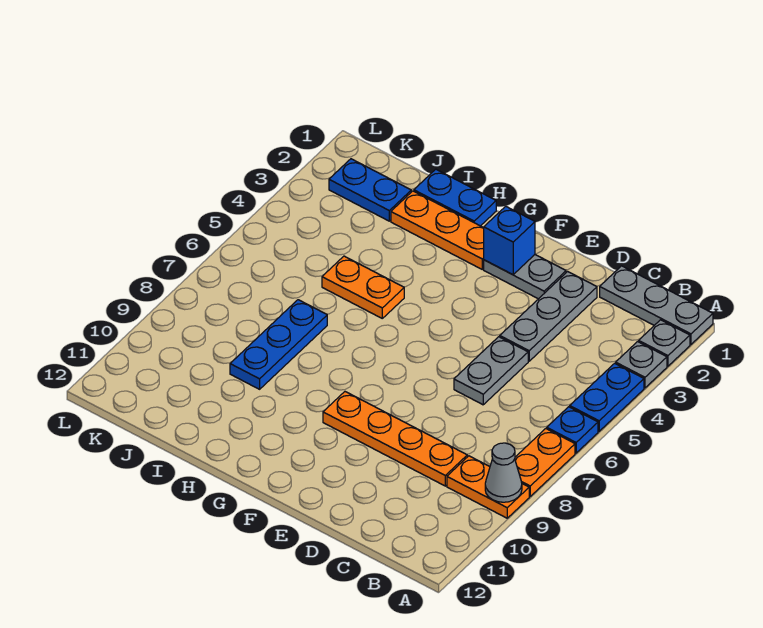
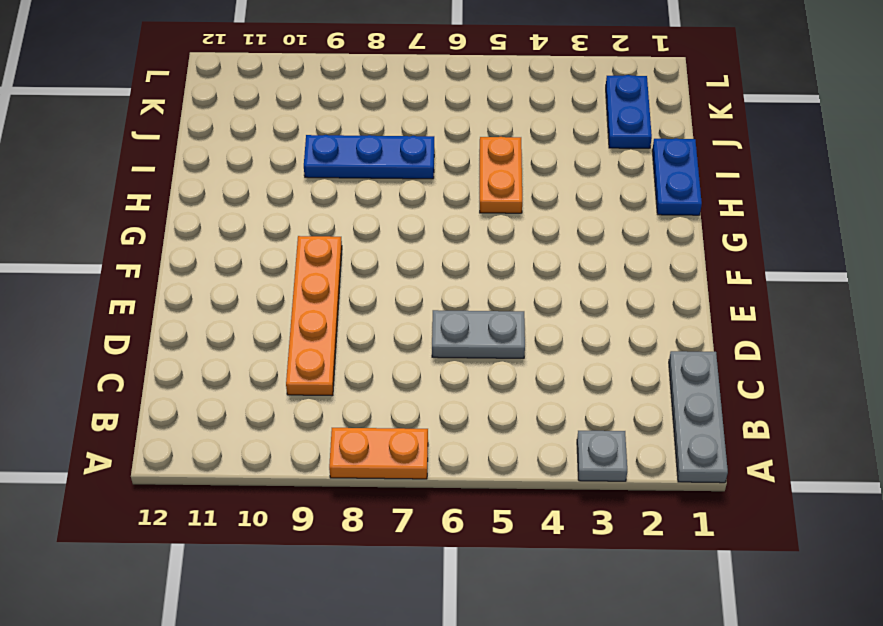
none -> grey 1x1 plate [639,320,690,366]
none -> blue 1x2 plate [570,363,644,431]
none -> blue 1x1 plate [547,407,598,453]

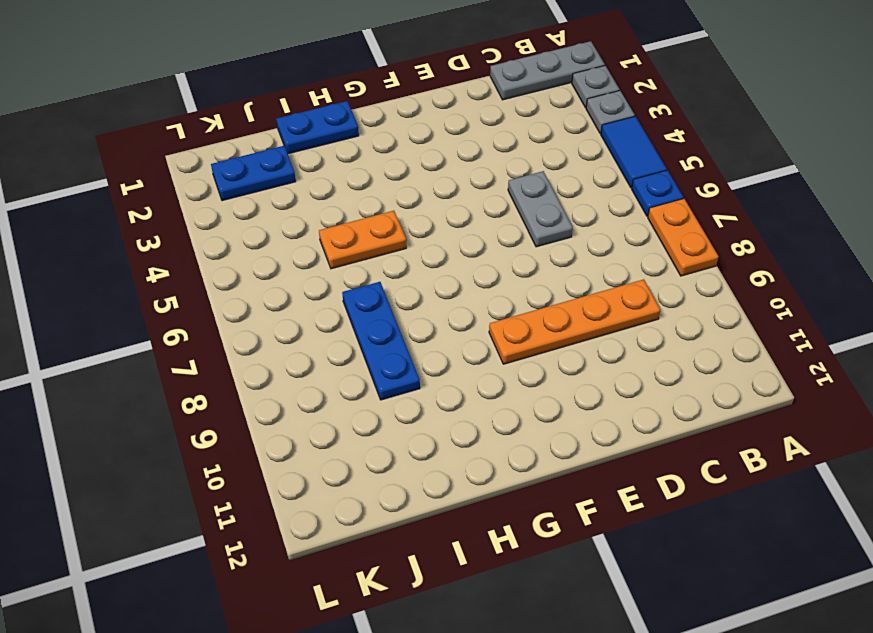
blue 1x2 tile [601,116,667,188] -> blue 1x2 plate [570,363,644,431]
none -> orange 1x2 plate [447,456,529,518]
none -> grey 1x3 plate [500,272,597,361]
none -> grey 1x2 plate [484,255,566,299]

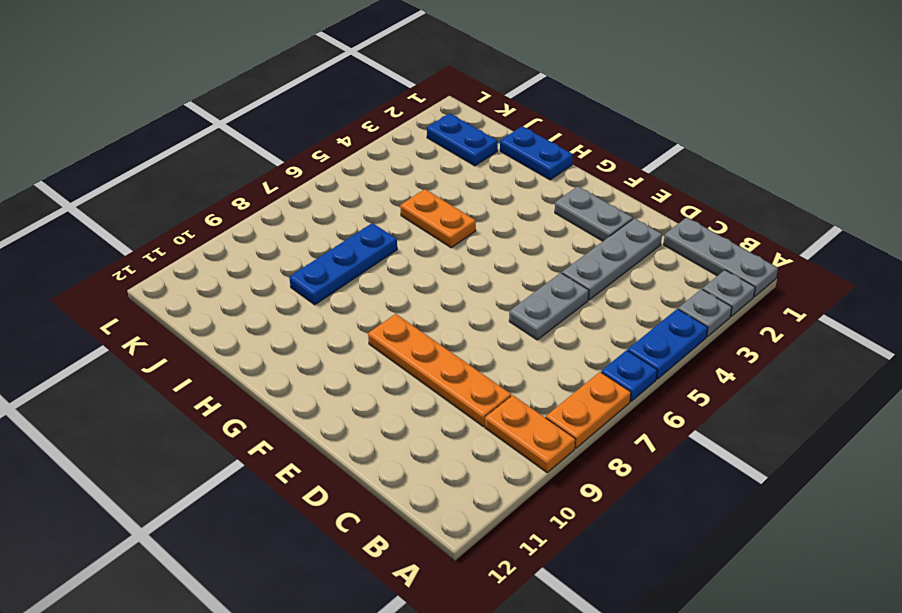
none -> orange 1x3 plate [391,191,484,269]
none -> grey 1x1 cone [485,443,522,502]
none -> blue 1x1 brick [484,206,535,275]

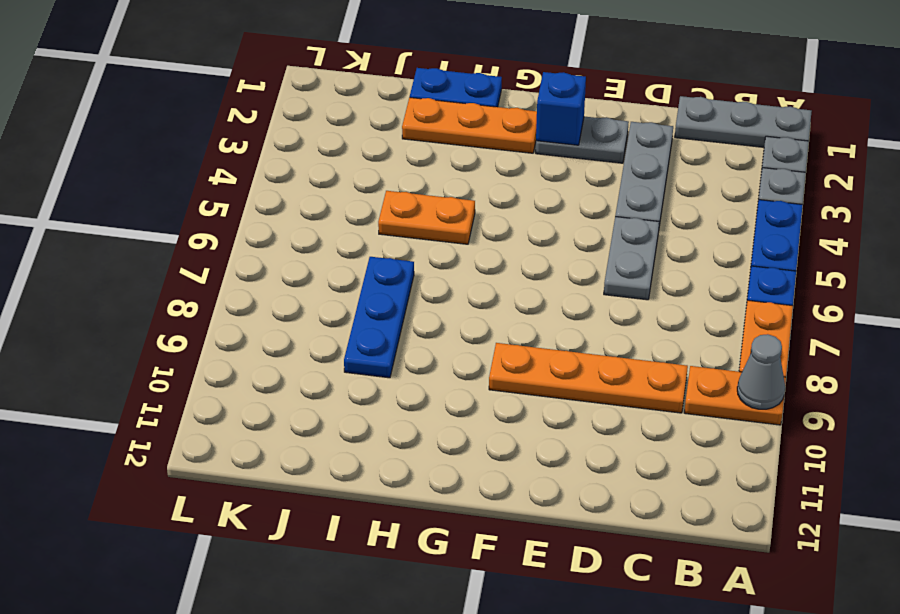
none -> blue 1x2 plate [329,159,411,221]

